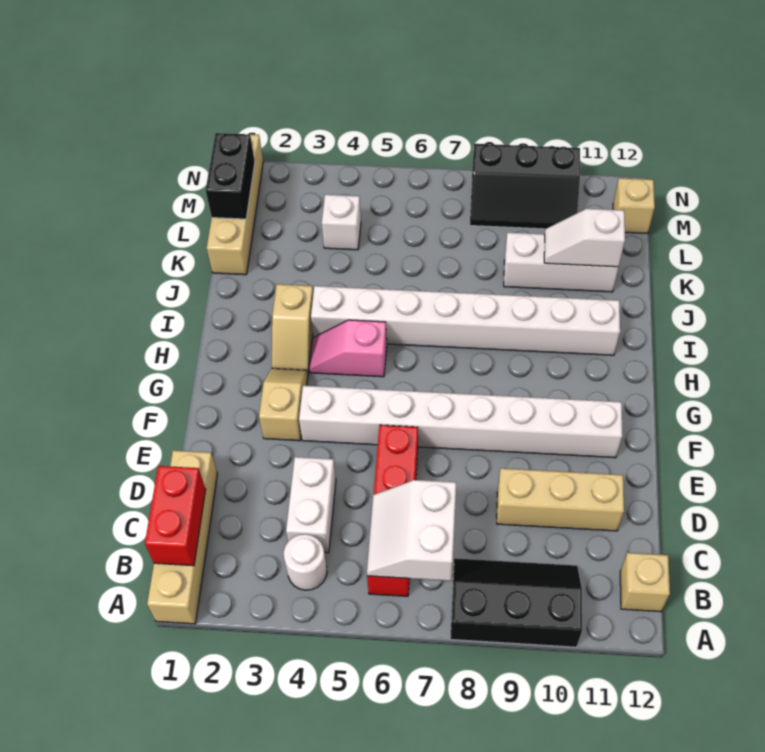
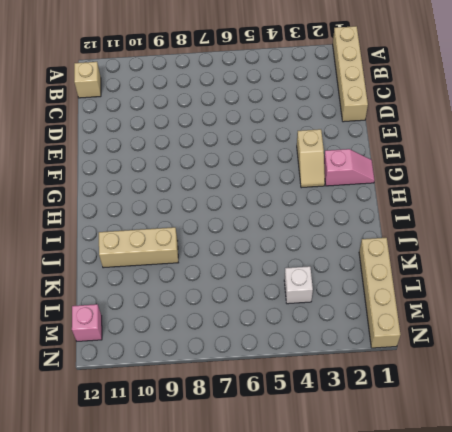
pink 1x2 slope [324,149,375,186] -> pink 1x2 slope moved to [310,320,387,377]
tan 1x3 brick [99,227,178,268] -> tan 1x3 brick moved to [497,468,624,531]
pink 1x1 brick [72,304,102,341] -> tan 1x1 brick [613,178,655,233]
none -> black 2x3 slope [450,558,582,647]
none -> white 1x1 round brick [284,534,327,590]
none -> red 1x4 brick [367,425,418,596]

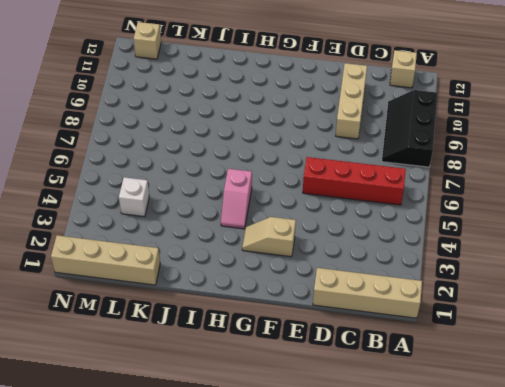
none -> white 1x1 round brick [284,534,327,590]
none -> white 1x2 brick [286,457,336,553]
none -> white 1x8 brick [299,386,623,458]

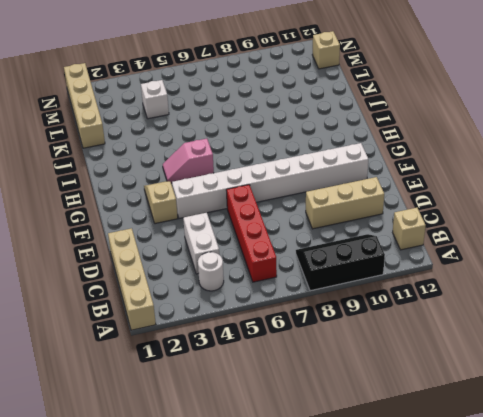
none -> tan 1x2 slope [272,284,313,371]
none -> white 1x8 brick [311,286,620,355]
none -> white 1x3 brick [504,233,619,292]

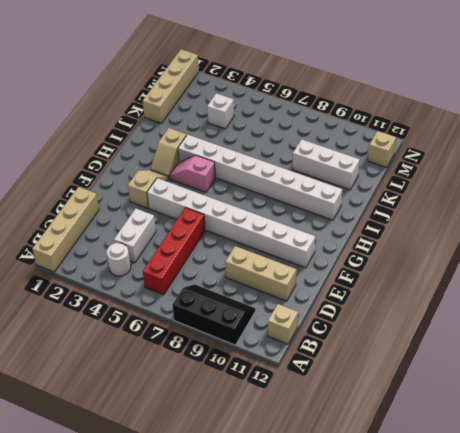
none -> black 2x3 slope [470,144,580,229]
none -> red 1x2 brick [145,466,206,566]
none -> white 2x2 slope [367,480,456,581]

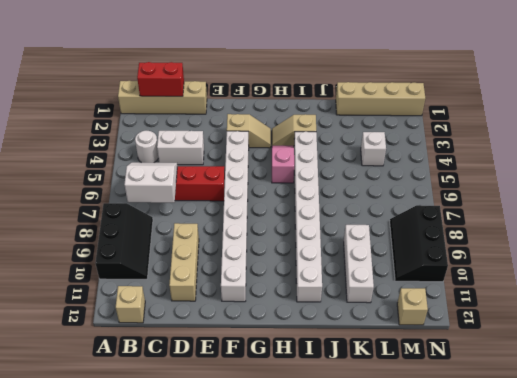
none -> white 1x2 slope [544,209,625,267]
none -> black 1x2 brick [206,133,255,219]

